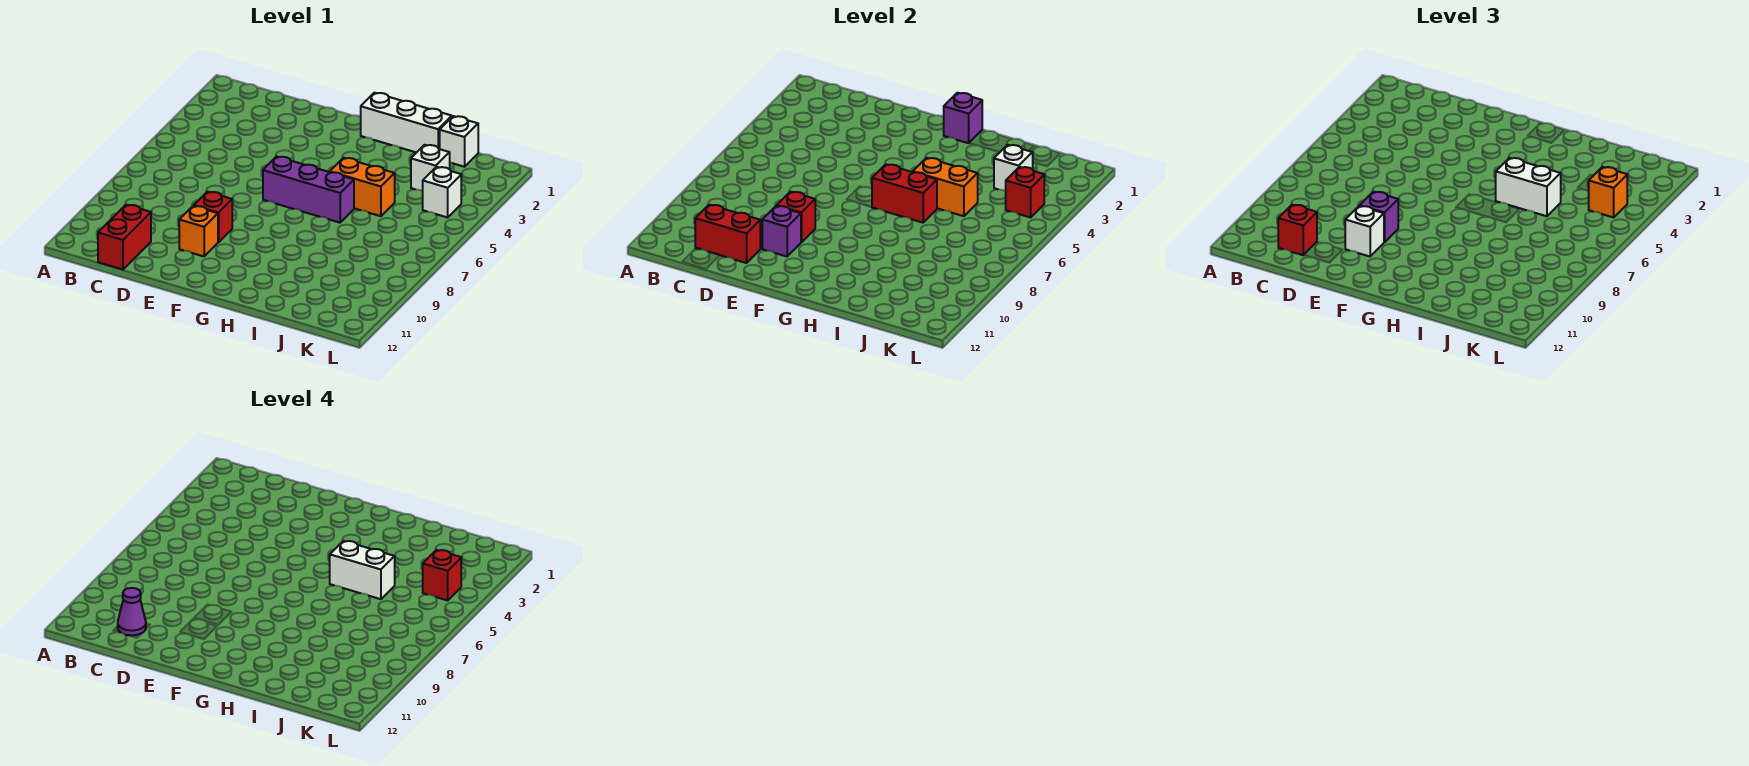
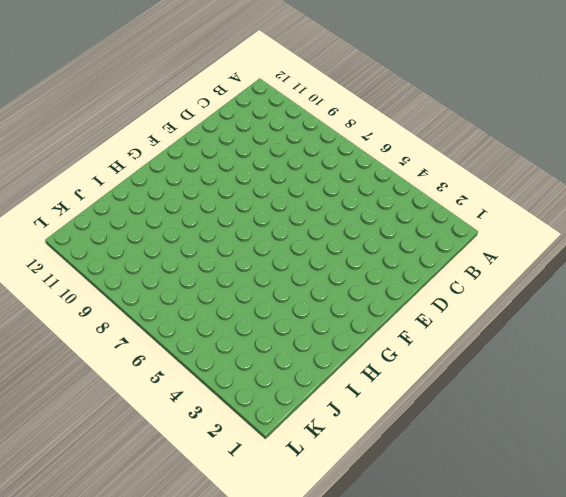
none -> red 1x2 brick [98,205,151,270]
none -> red 1x1 brick [194,192,232,242]
none -> orange 1x1 brick [179,206,218,256]

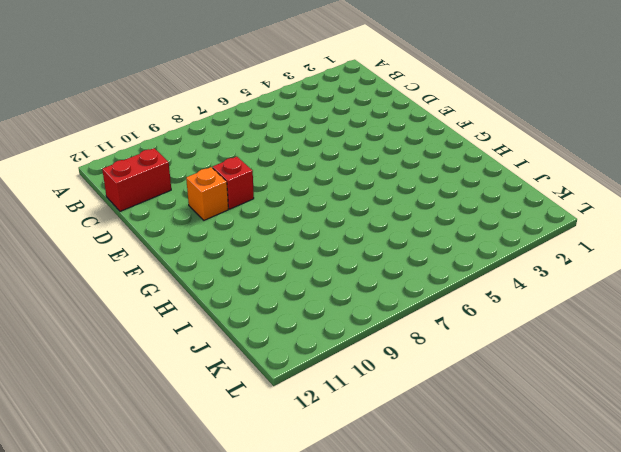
none -> purple 1x3 brick [263,156,354,223]
none -> white 1x3 brick [361,93,452,153]
none -> orange 1x2 brick [330,158,395,216]

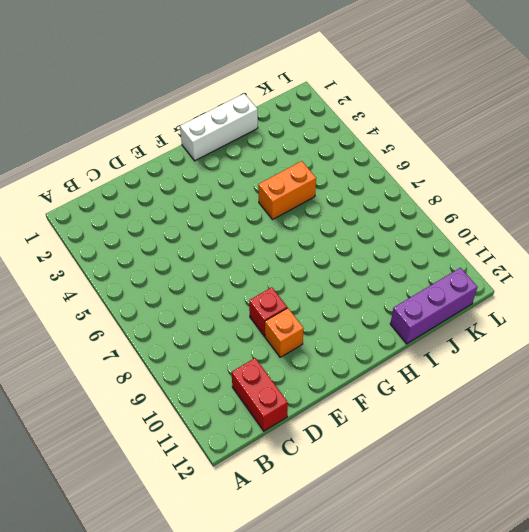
purple 1x3 brick [390,268,477,344] -> purple 1x3 brick moved to [263,156,354,223]
none -> white 1x1 brick [440,116,478,167]
none -> white 1x1 brick [411,145,450,191]
none -> white 1x1 brick [423,167,461,217]

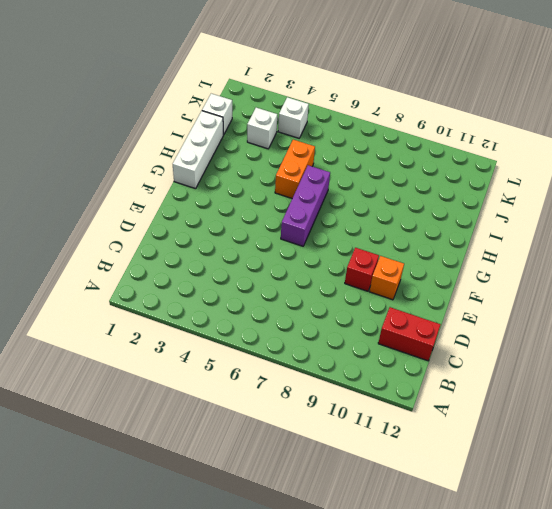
none -> red 1x2 brick [695,205,760,263]
none -> red 1x1 brick [777,192,815,242]
none -> purple 1x1 brick [762,206,801,256]

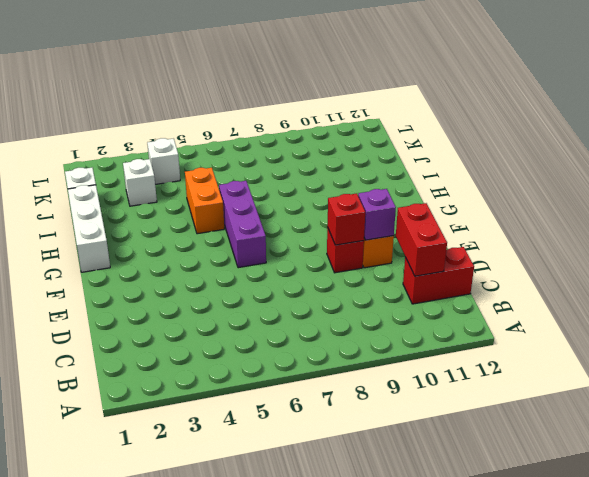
none -> purple 1x1 brick [944,93,982,143]
none -> red 1x2 brick [872,164,937,223]
none -> orange 1x2 brick [913,158,978,216]

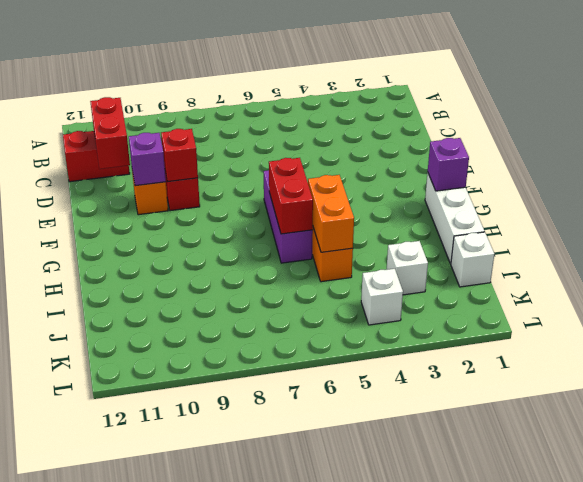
none -> white 1x1 brick [994,145,1033,191]
none -> red 1x1 brick [1006,167,1044,217]
none -> red 1x1 brick [1278,205,1317,255]

